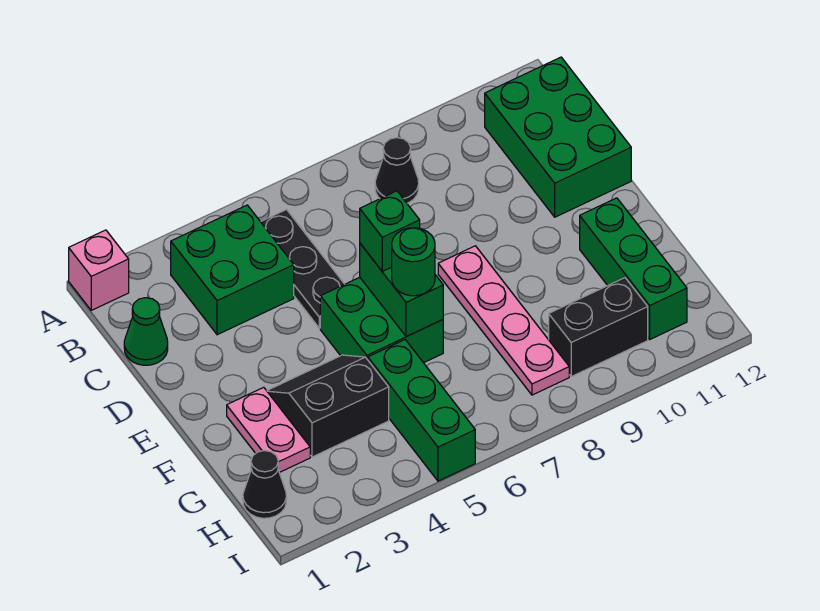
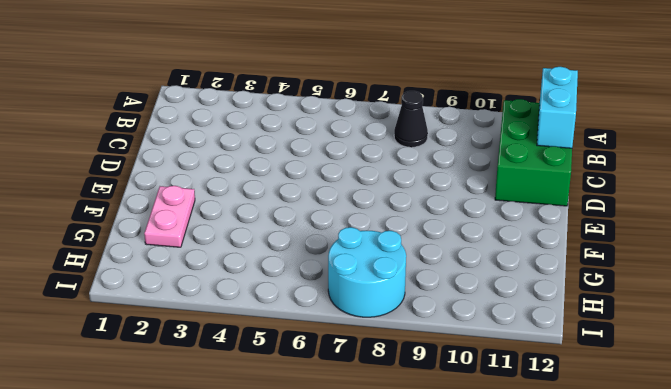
cyan 1x2 brick [537,67,578,148] -> none
cyan 2x2 round brick [328,227,406,317] -> pink 1x4 plate [438,246,569,395]
none -> pink 1x1 brick [69,230,129,310]
none -> green 2x2 brick [171,205,294,335]
none -> black 1x3 plate [261,210,344,328]

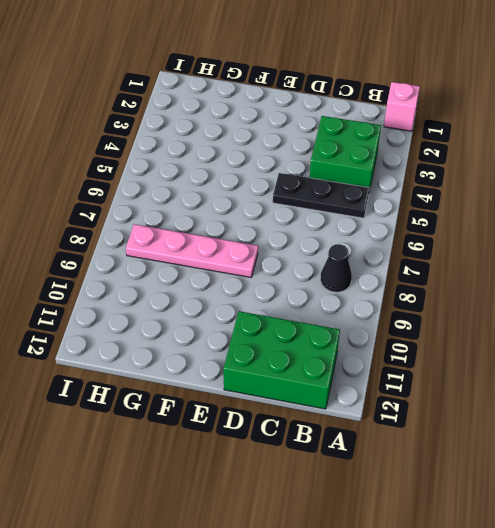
none -> green 1x1 cone [124,298,168,365]
none -> green 2x2 brick [320,277,443,363]
none -> pink 1x2 plate [227,387,310,473]

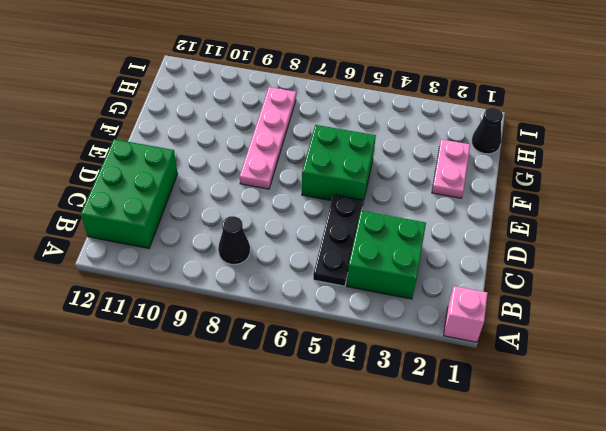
none -> green 1x1 cone [124,298,168,365]
none -> black 2x2 slope [267,355,389,457]
none -> green 1x3 brick [580,198,687,339]

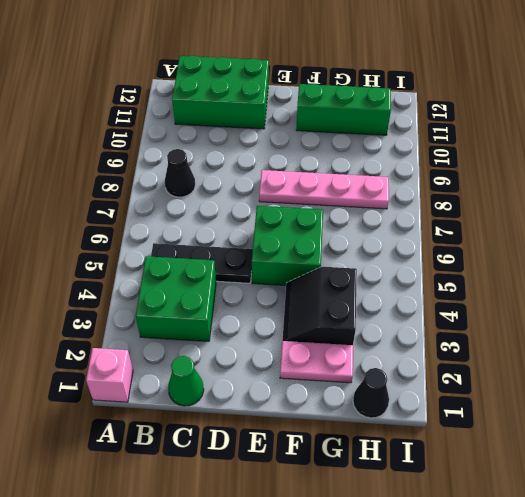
none -> green 1x3 brick [368,340,475,481]
none -> black 1x2 brick [549,278,648,376]
none -> green 1x2 brick [360,244,443,337]

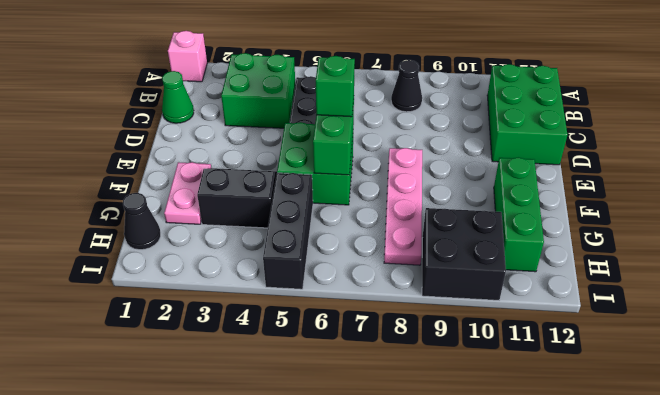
black 1x3 brick [263,173,313,289] -> green 1x3 brick [368,340,475,481]
black 2x2 brick [422,208,506,300] -> black 1x2 brick [549,278,648,376]
none -> green 1x1 round brick [392,228,435,296]

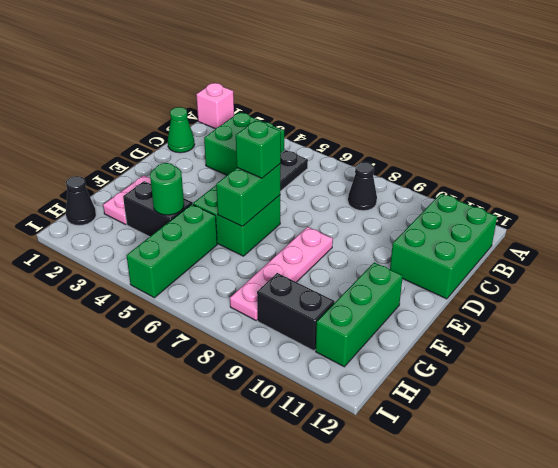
green 1x1 round brick [150,163,184,215] -> green 1x1 round brick moved to [392,228,435,296]

